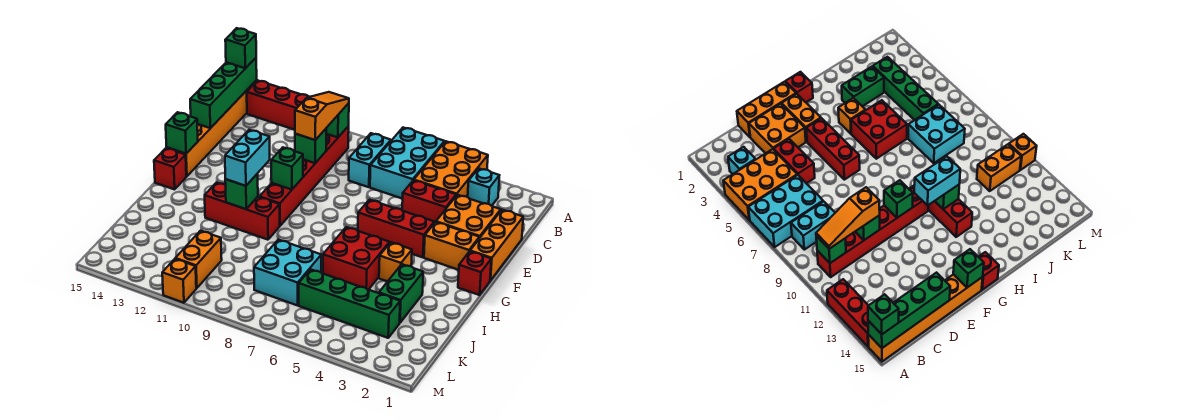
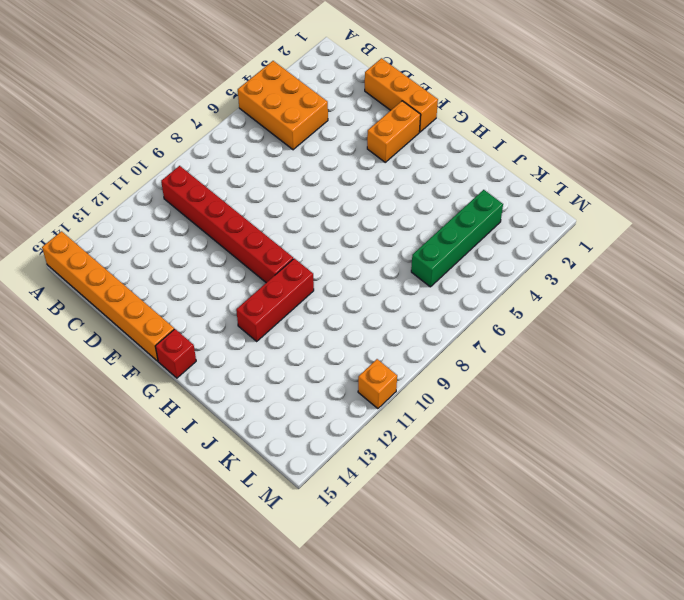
none -> cyan 2x3 brick [370,128,445,199]
none -> red 1x3 brick [247,80,309,130]
none -> cyan 1x1 brick [468,168,499,206]
none -> cyan 1x2 brick [349,133,391,187]

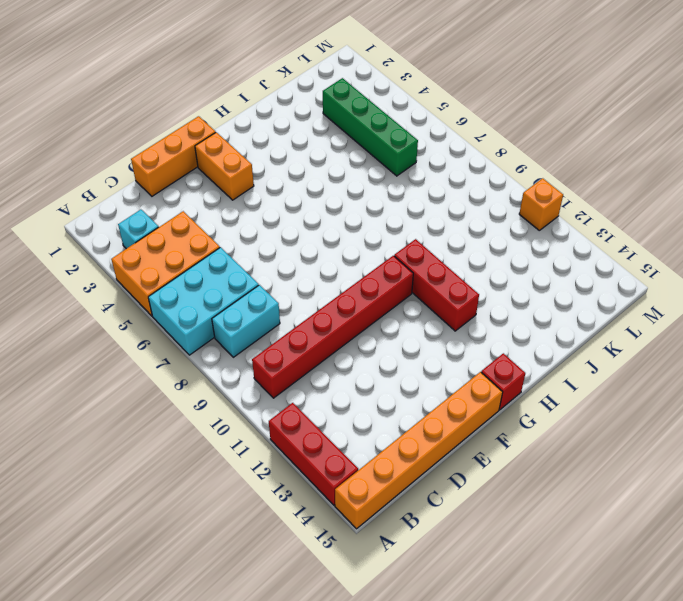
none -> orange 2x2 brick [436,195,501,238]
none -> red 1x2 brick [402,180,456,223]
none -> red 1x3 brick [358,200,434,257]
none -> red 1x1 brick [458,251,491,295]

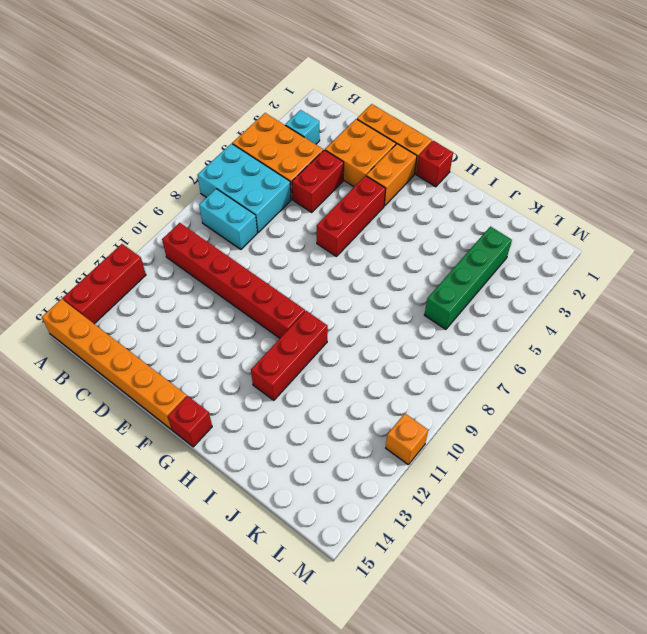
none -> orange 1x1 brick [379,242,412,281]
none -> red 2x2 brick [323,227,390,290]
none -> green 1x2 brick [379,264,423,323]
none -> cyan 2x2 brick [254,239,321,305]

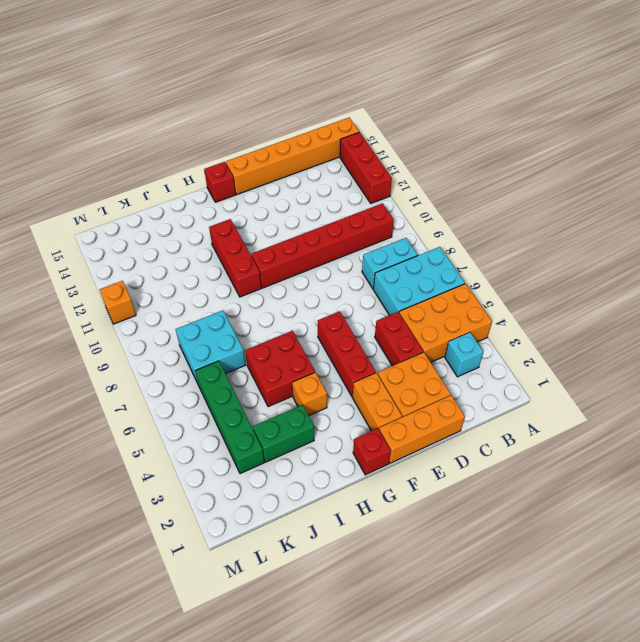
none -> orange 1x2 brick [175,231,222,288]
none -> green 1x4 brick [190,58,257,128]
none -> green 1x1 brick [326,103,349,137]
none -> green 1x1 brick [295,129,326,163]

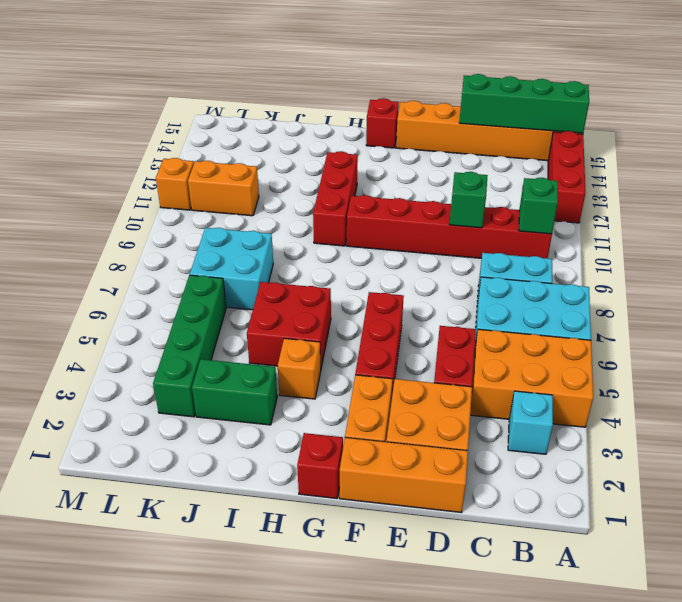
none -> green 1x1 brick [271,148,303,190]
none -> green 1x1 brick [166,112,198,154]
none -> green 1x1 brick [225,174,258,209]
none -> green 1x1 brick [225,28,256,68]

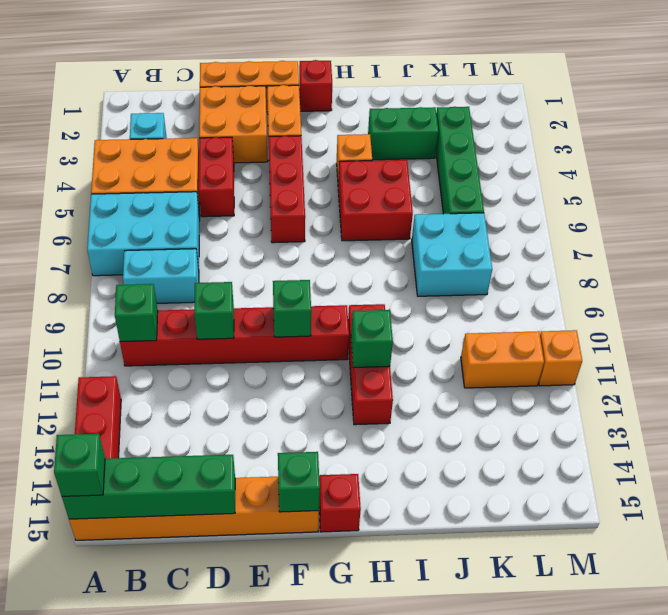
none -> orange 1x3 slope [295,92,349,140]
none -> cyan 1x2 brick [225,130,270,186]

